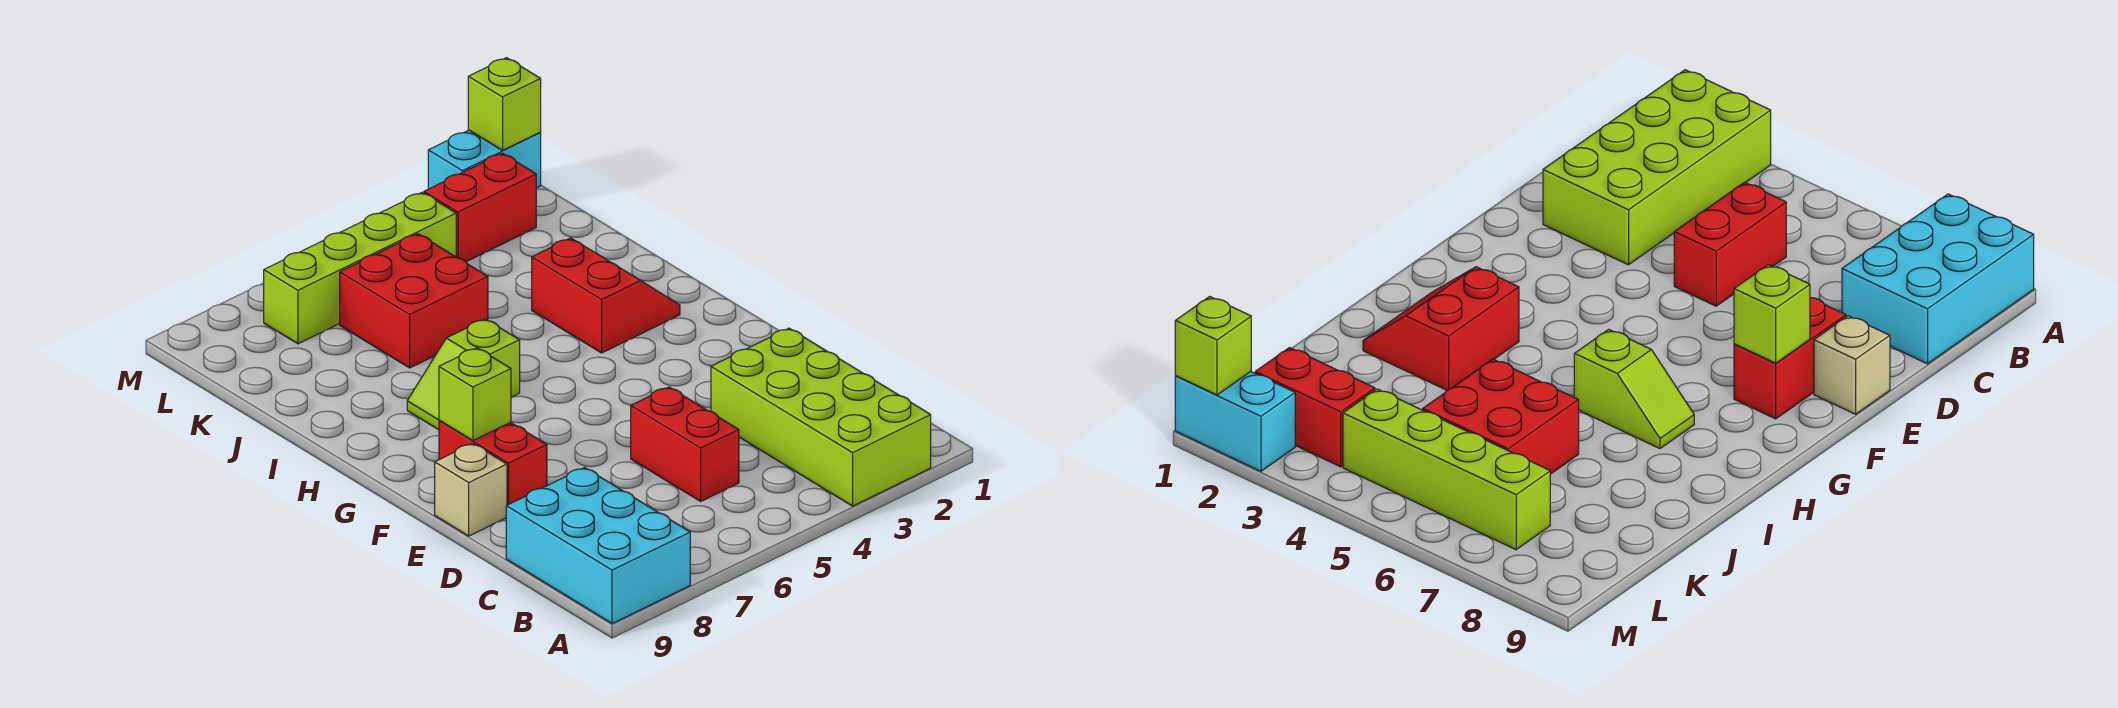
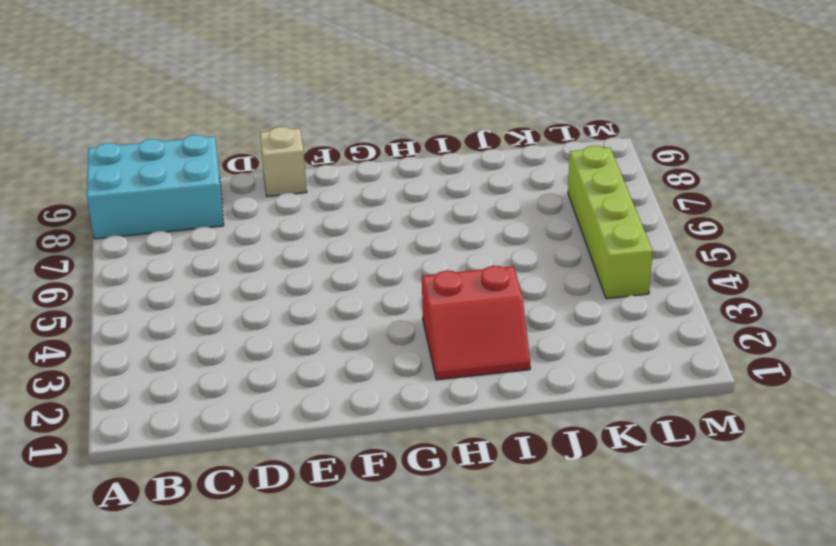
none -> lime 2x4 brick [711,328,931,506]
none -> red 1x2 brick [631,387,739,501]
none -> red 1x2 brick [439,420,547,505]

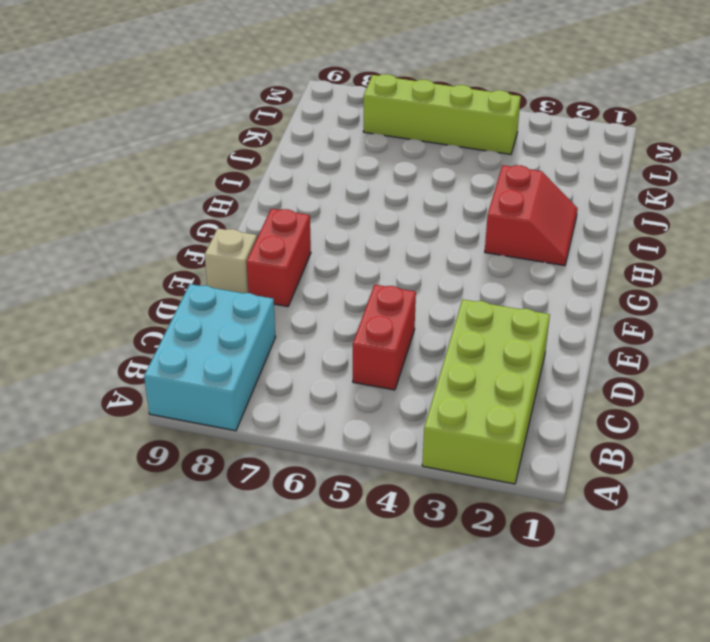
none -> lime 1x2 slope [407,319,520,430]
none -> red 2x2 brick [340,234,488,368]
none -> red 1x2 brick [424,153,536,262]

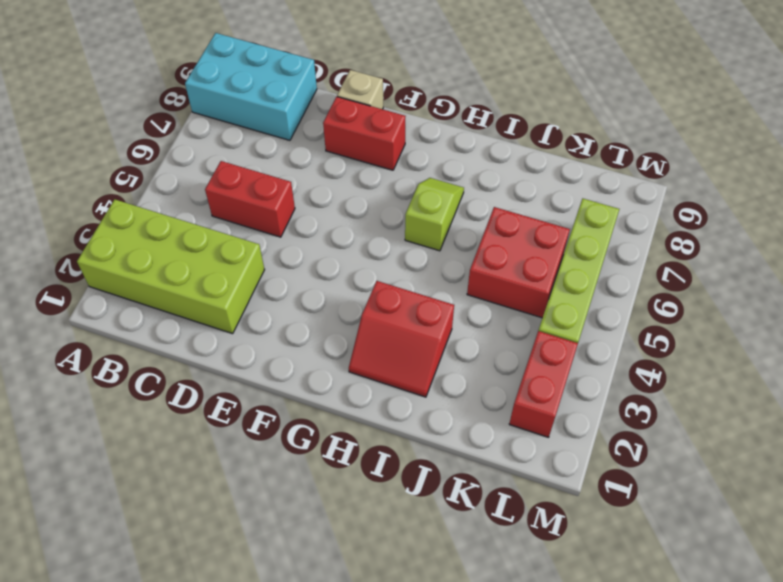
none -> cyan 1x2 brick [428,130,541,189]
none -> lime 1x1 brick [439,348,511,440]
none -> lime 1x1 brick [468,58,541,150]

